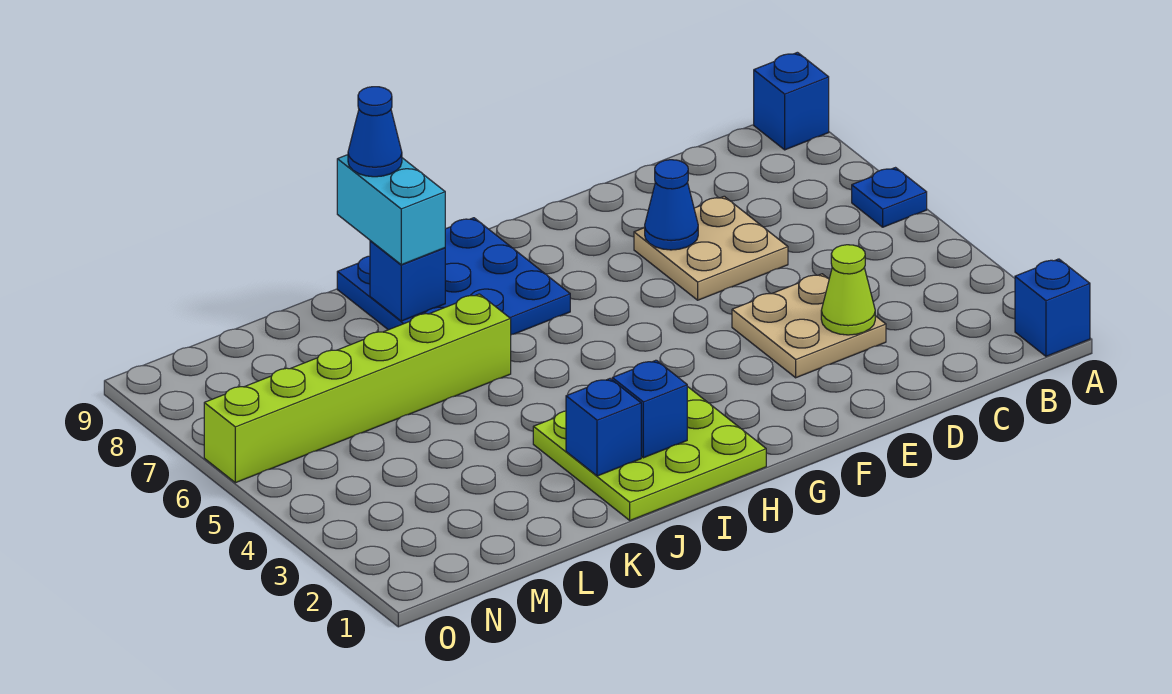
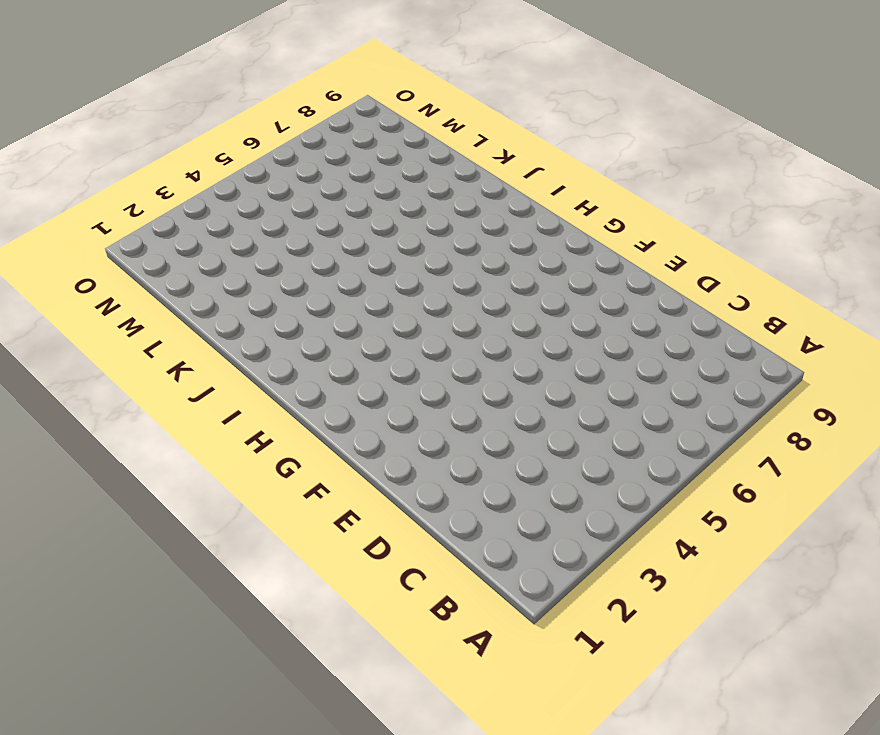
none -> blue 1x1 brick [1015,259,1090,356]
none -> blue 1x1 plate [852,168,927,227]
none -> blue 1x1 brick [754,52,829,150]

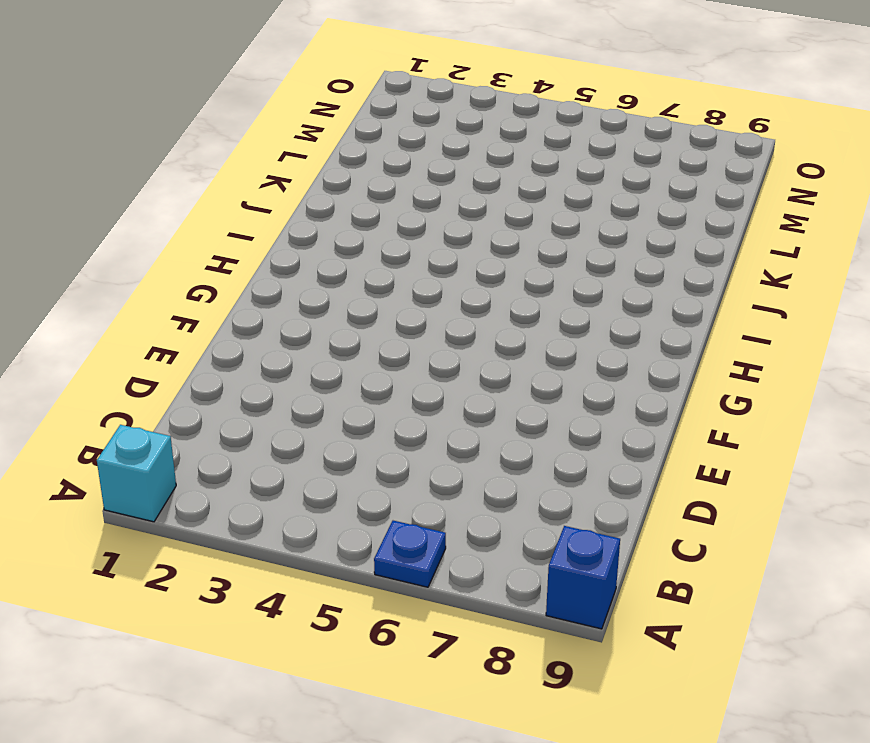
cyan 1x1 brick [97,425,176,522] -> blue 1x1 brick [1015,259,1090,356]
none -> tan 2x2 plate [732,274,886,378]
none -> tan 2x2 plate [634,196,788,300]
none -> lime 3x3 plate [533,386,766,520]

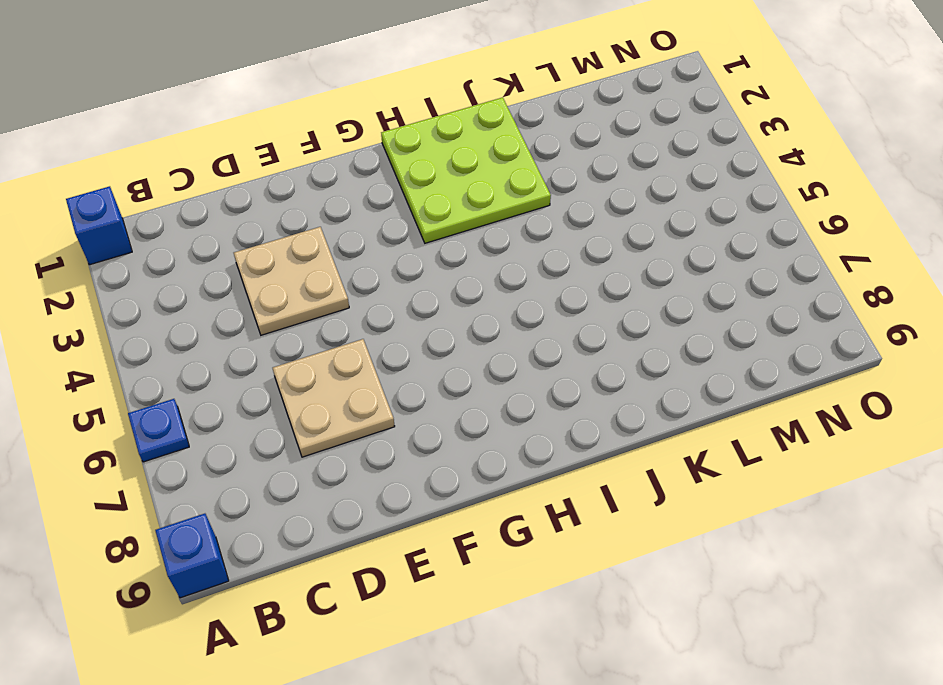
none -> blue 3x3 plate [337,218,570,335]
none -> lime 1x6 brick [204,294,511,483]
none -> lime 1x1 cone [821,245,875,335]

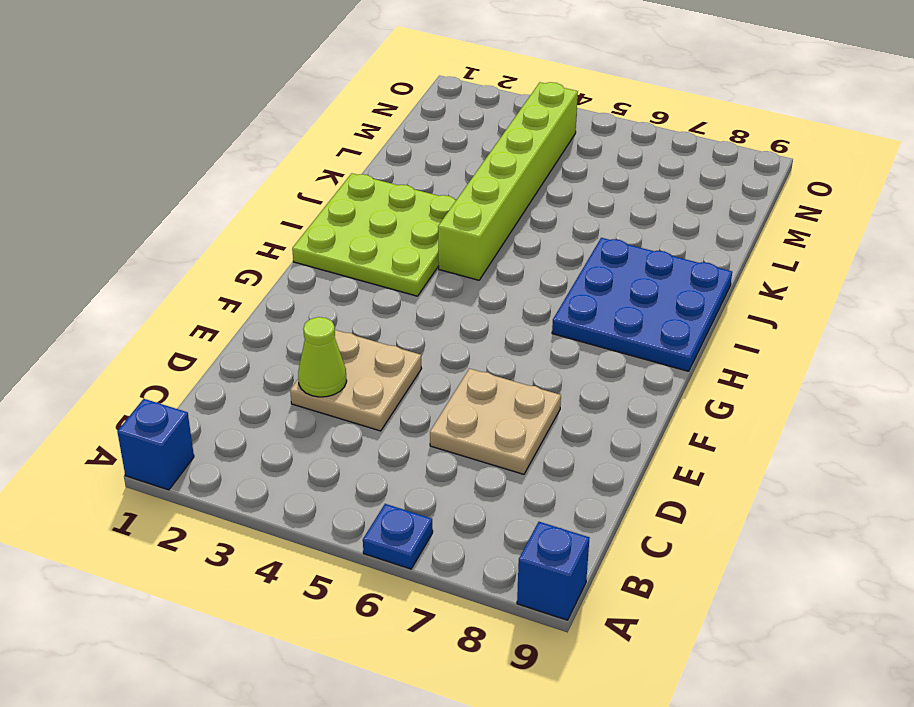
lime 1x6 brick [438,82,578,280] -> lime 1x6 brick moved to [204,294,511,483]
none -> blue 1x1 cone [644,160,698,250]
none -> blue 1x1 brick [612,360,687,458]
none -> blue 1x1 brick [566,379,641,476]

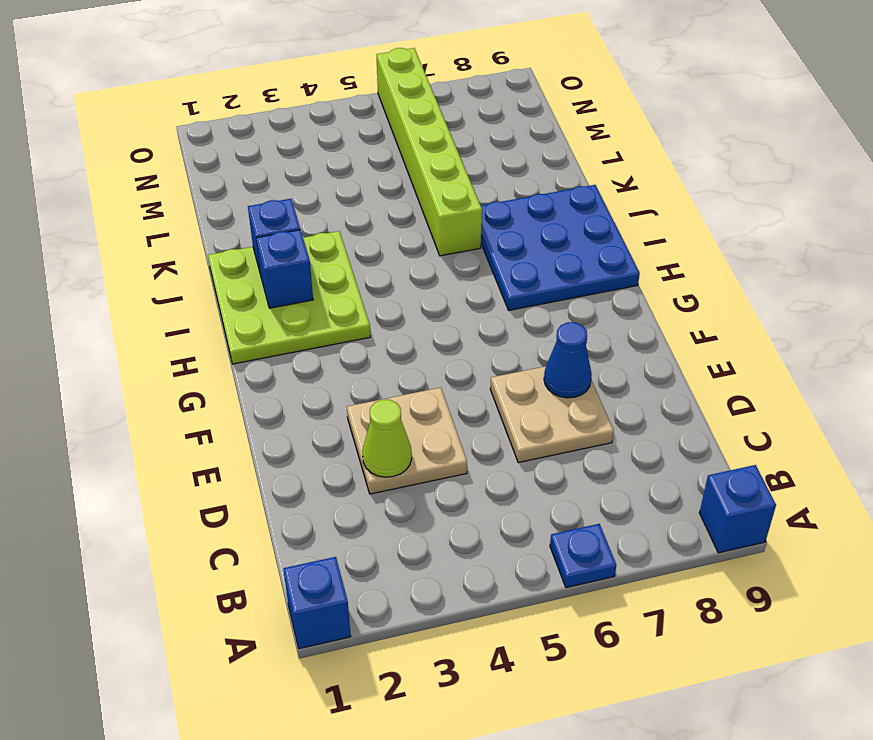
none -> blue 1x1 brick [370,241,445,321]
none -> cyan 1x2 brick [337,155,445,265]
none -> blue 1x1 cone [348,87,402,177]

